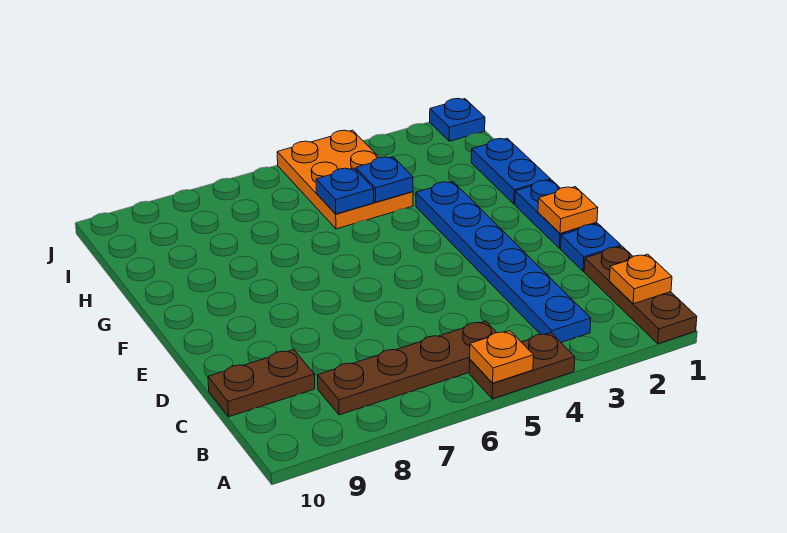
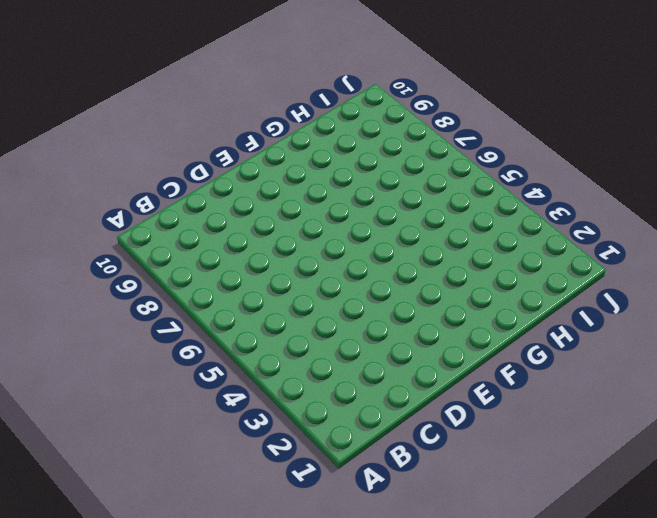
none -> brown 1x3 plate [584,246,697,344]
none -> brown 1x2 plate [469,333,575,399]
none -> blue 1x6 plate [416,182,591,342]

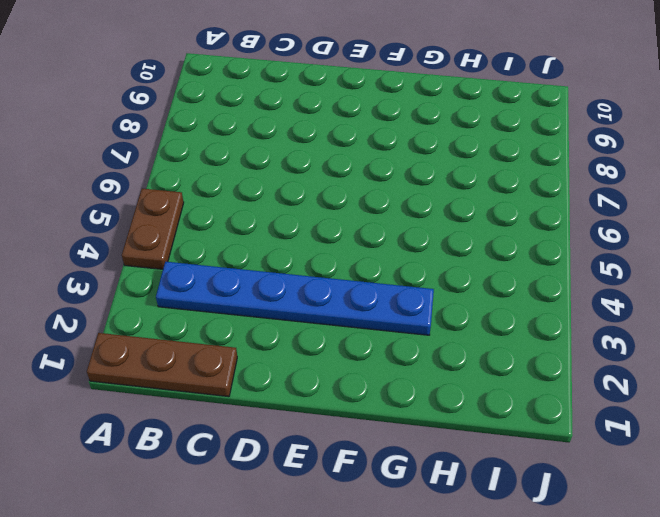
none -> brown 1x4 plate [318,321,497,415]
none -> brown 1x2 plate [208,350,315,417]
none -> blue 1x1 plate [561,224,621,271]

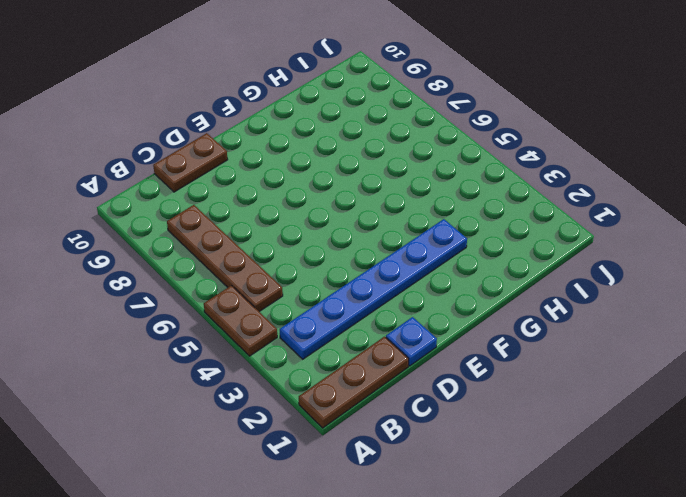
brown 1x2 plate [153,133,228,192] -> brown 1x2 plate turned to [208,350,315,417]
none -> blue 1x2 plate [515,180,597,248]
none -> blue 1x2 plate [471,138,551,204]
none -> orange 2x3 plate [277,130,413,229]

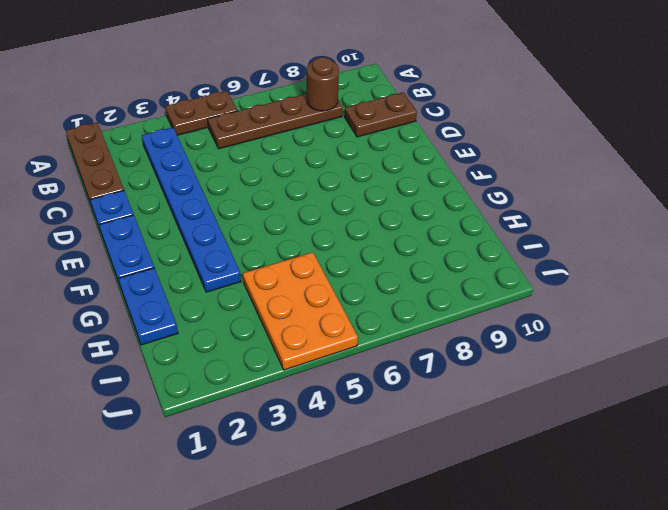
brown 1x1 round brick [307,57,339,111] -> none
none -> blue 1x1 plate [430,98,485,141]
none -> orange 1x1 plate [470,331,534,383]
none -> orange 1x1 plate [609,254,672,304]

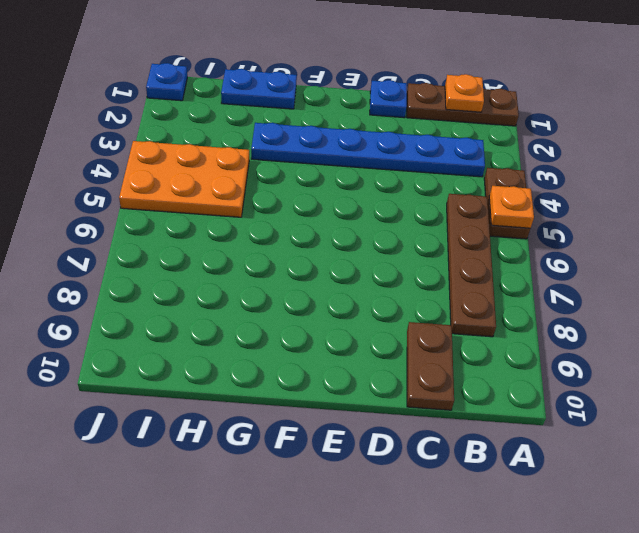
none -> blue 1x2 plate [515,180,597,248]
none -> orange 1x1 plate [538,187,598,233]
none -> blue 1x1 plate [356,157,413,202]

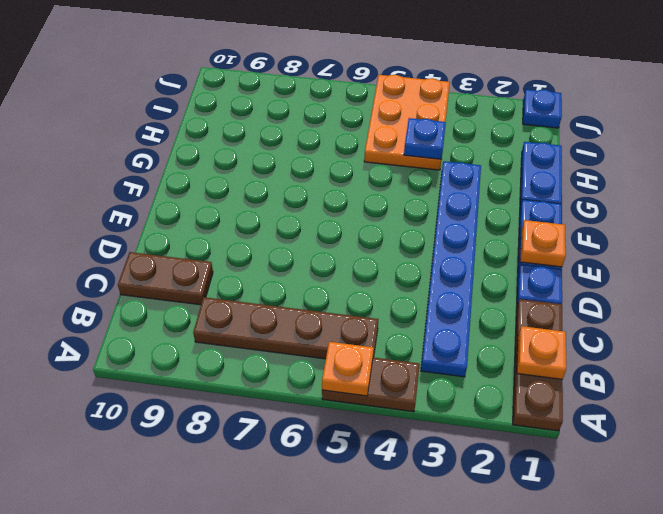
none -> blue 1x1 plate [316,168,374,214]

